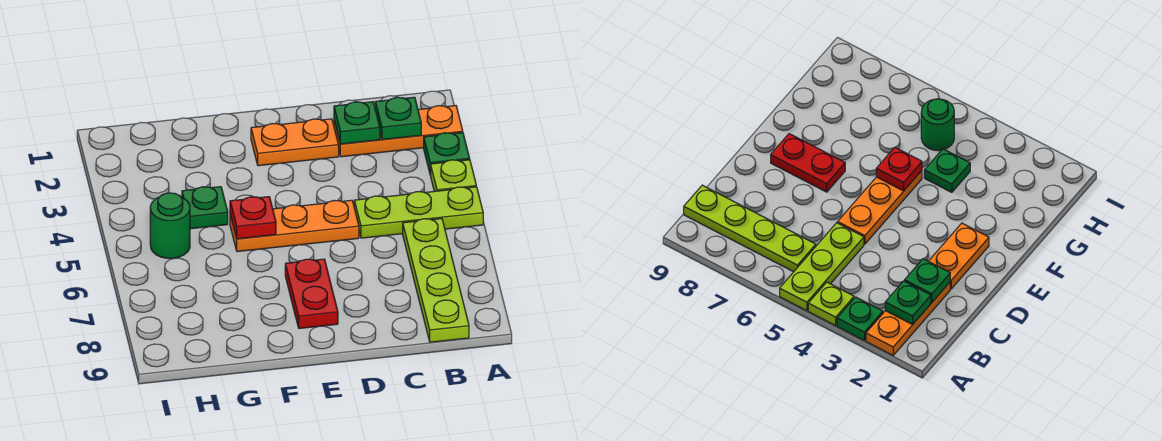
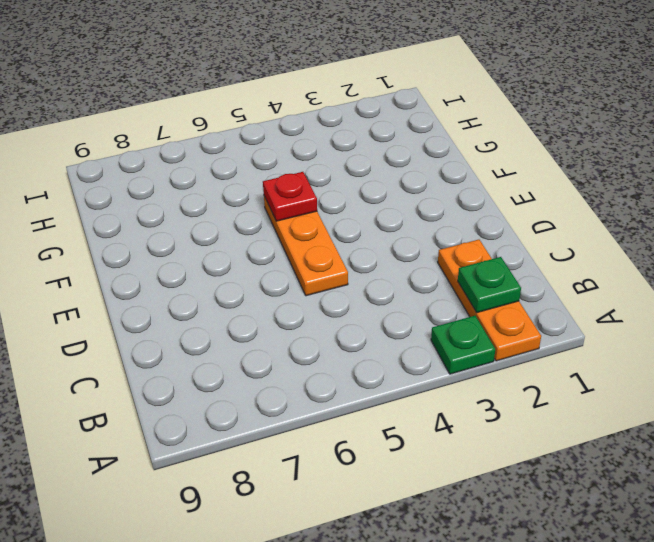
none -> lime 1x1 plate [431,160,476,191]
none -> lime 1x3 plate [354,187,483,238]
none -> lime 1x4 plate [403,219,469,342]

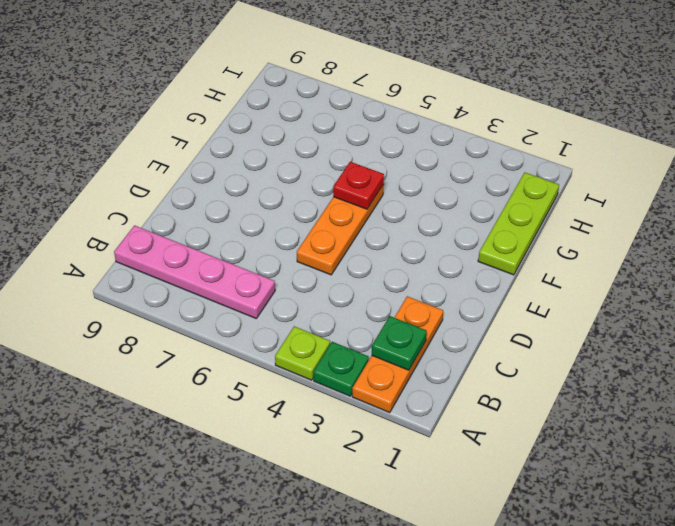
pink 1x4 plate [114,225,275,318] -> lime 1x4 plate [403,219,469,342]
lime 1x3 plate [478,173,559,275] -> lime 1x3 plate moved to [354,187,483,238]
none -> orange 1x2 plate [251,119,339,166]
none -> red 1x2 plate [285,259,338,328]
none -> green 1x1 plate [182,187,228,229]

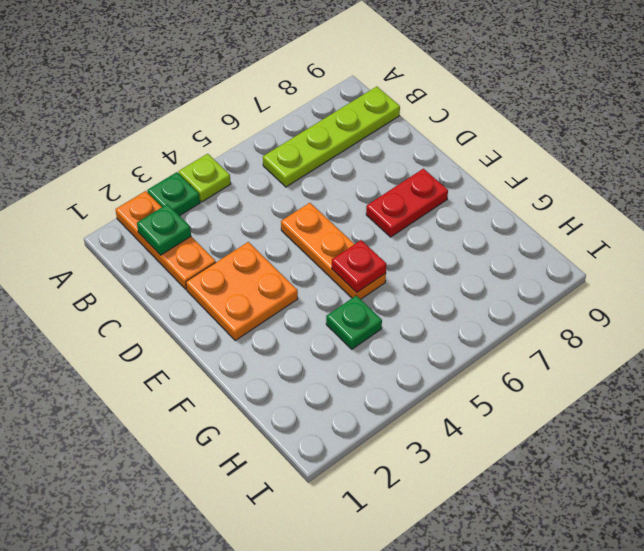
orange 2x2 plate [186,242,298,340] -> orange 1x2 plate [251,119,339,166]
none -> lime 1x3 plate [354,187,483,238]
none -> green 1x1 round brick [150,193,190,258]
none -> green 1x1 plate [334,102,380,144]

